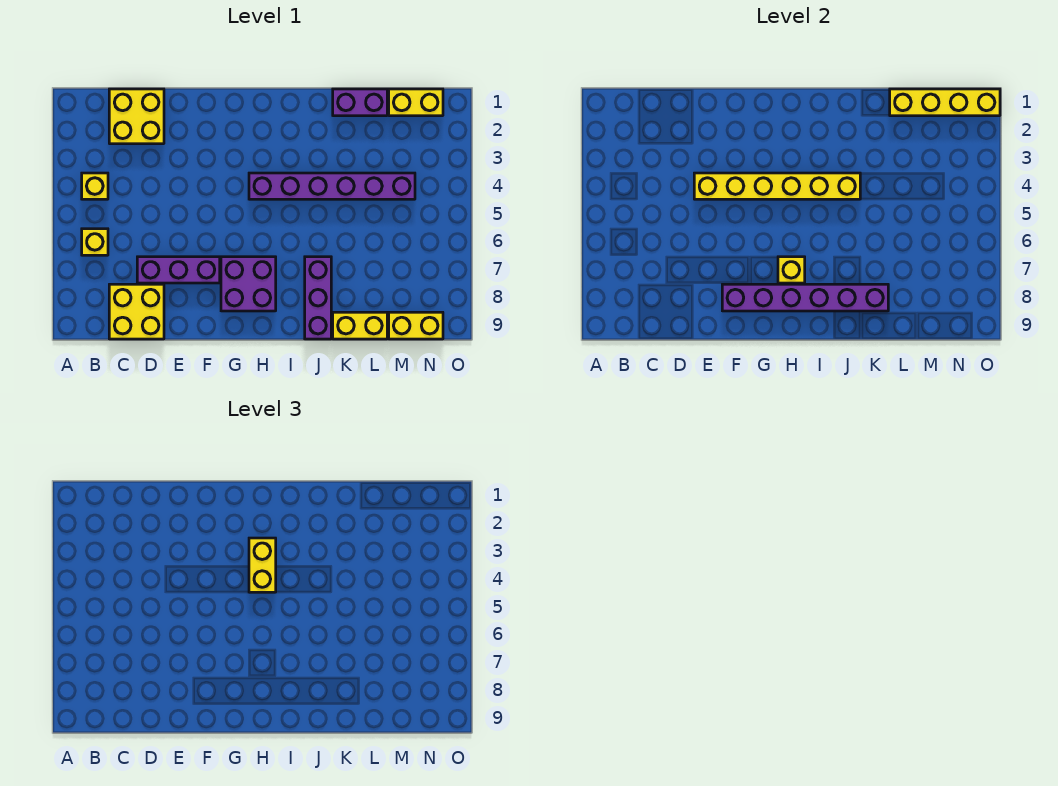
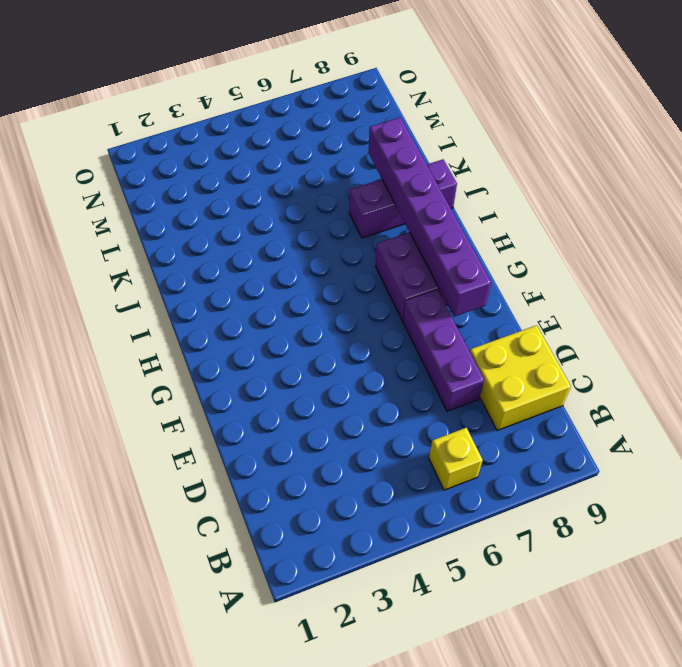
none -> yellow 1x1 brick [82,173,108,199]
none -> yellow 2x2 brick [109,89,164,144]
none -> purple 1x6 brick [249,173,415,199]

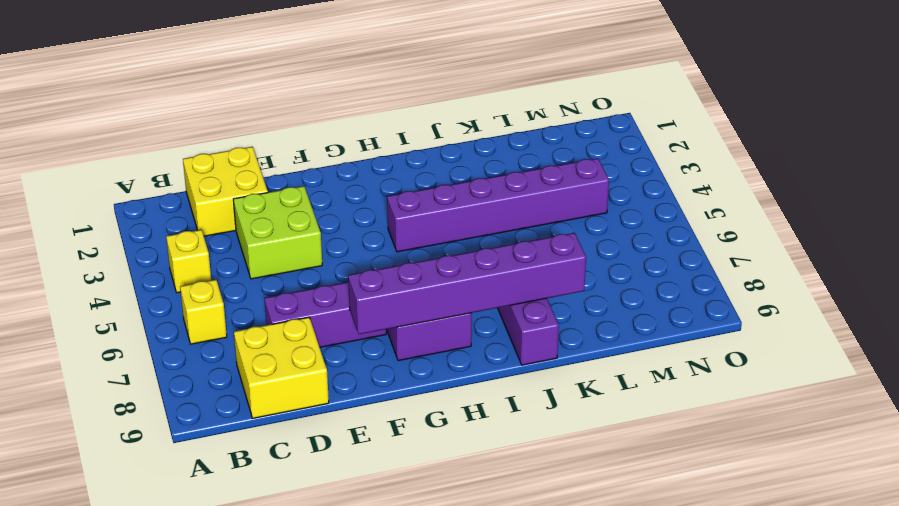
lime 2x2 brick [233,186,322,279] -> none
none -> purple 1x2 brick [333,89,387,116]
none -> yellow 1x2 brick [333,312,387,339]
none -> yellow 1x2 brick [389,89,443,116]

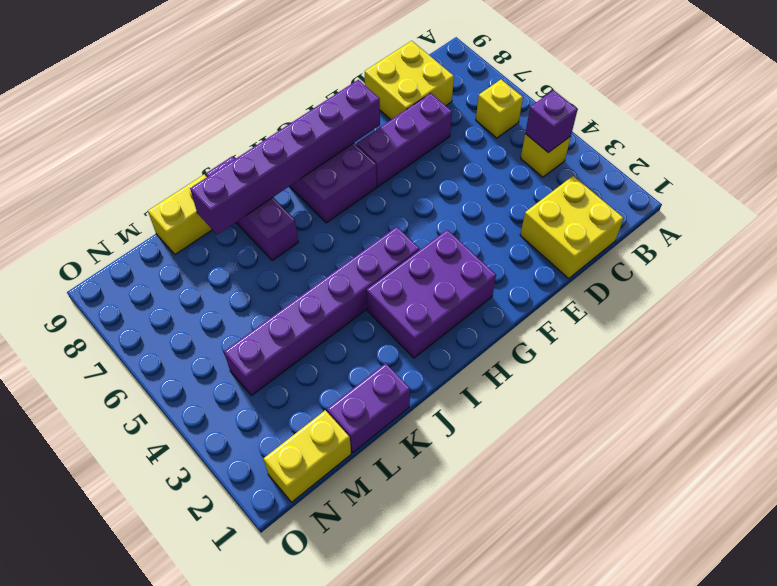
purple 1x1 brick [525,90,578,153] -> none
purple 2x3 brick [367,230,496,358] -> none
none -> yellow 1x2 brick [389,312,443,339]
none -> yellow 1x6 brick [694,173,860,199]
none -> yellow 1x1 brick [778,257,805,283]

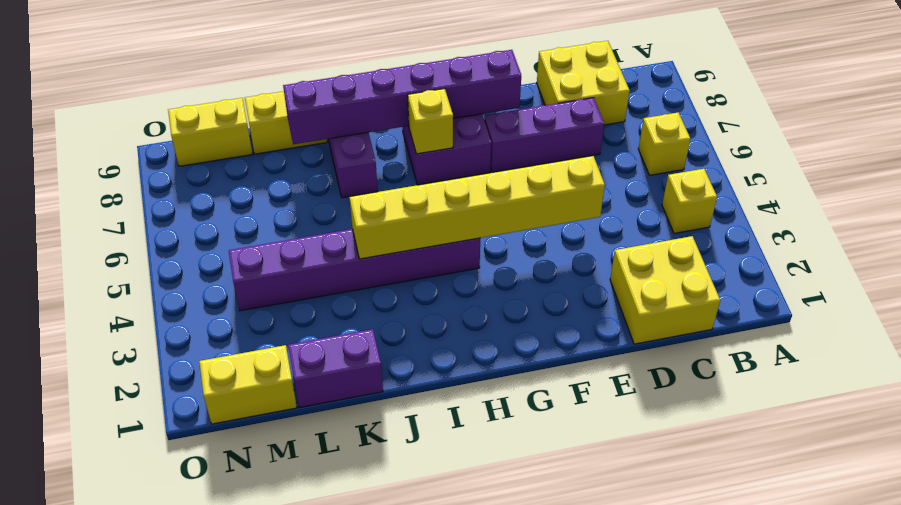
none -> yellow 1x4 brick [890,89,1000,116]
none -> yellow 1x2 brick [249,538,276,592]

